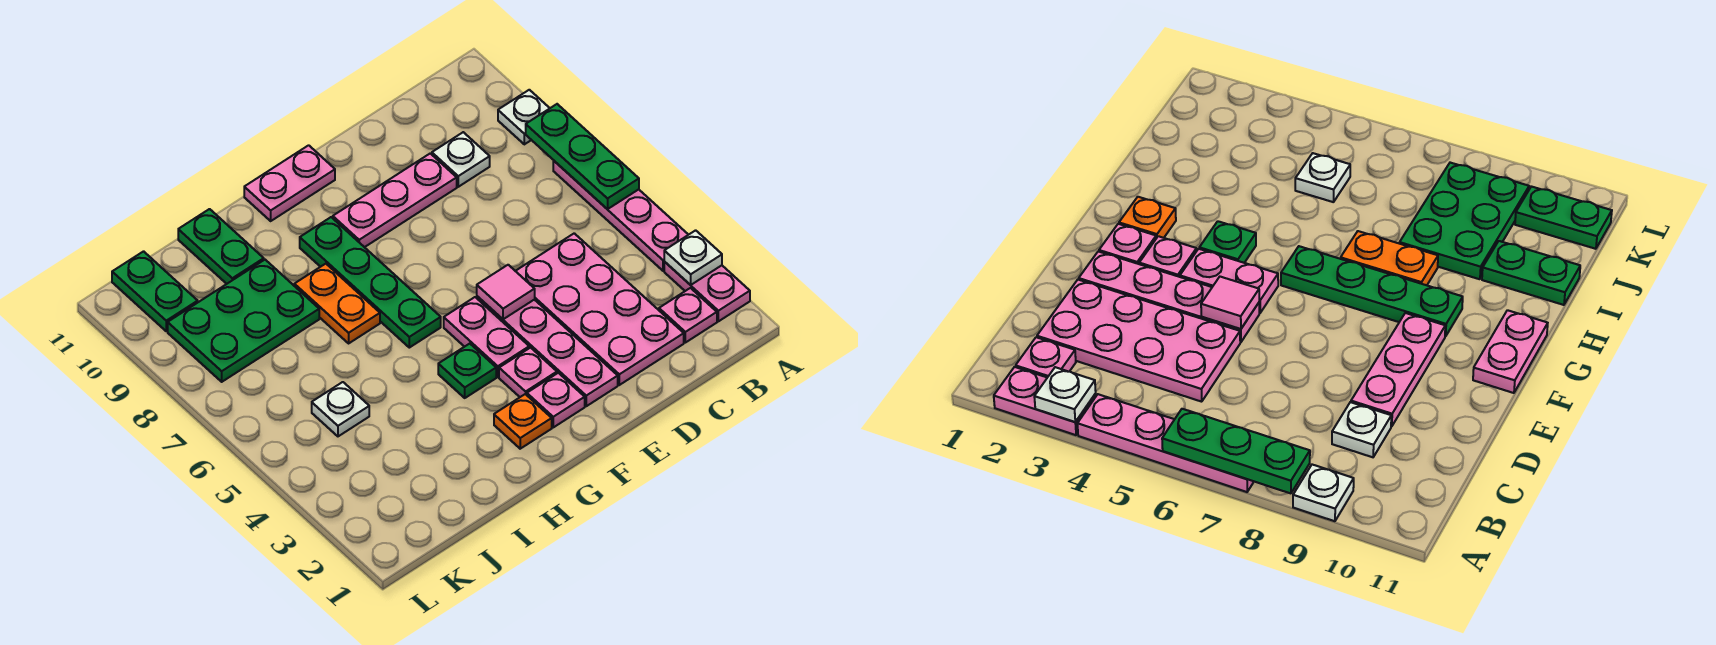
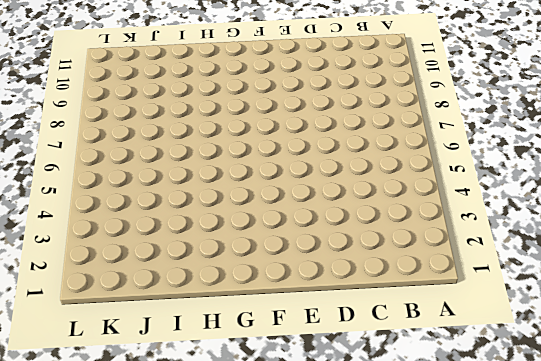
none -> pink 1x2 plate [664,262,750,321]
none -> pink 1x4 plate [553,161,688,271]
none -> white 1x1 plate [498,90,550,144]

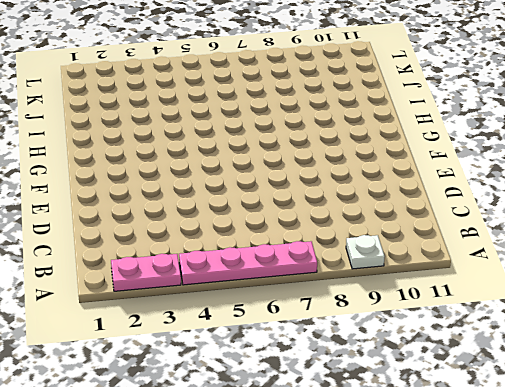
none -> pink 1x1 plate [659,288,717,343]
none -> pink 2x4 plate [516,233,684,385]
none -> white 1x1 plate [432,132,490,187]

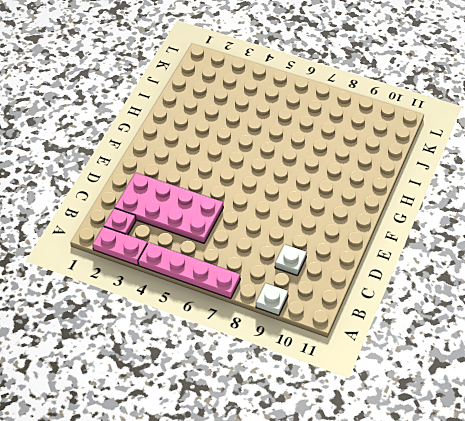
none -> pink 1x3 plate [333,153,457,247]
none -> pink 1x4 plate [477,296,618,406]
none -> pink 1x1 plate [527,373,585,427]

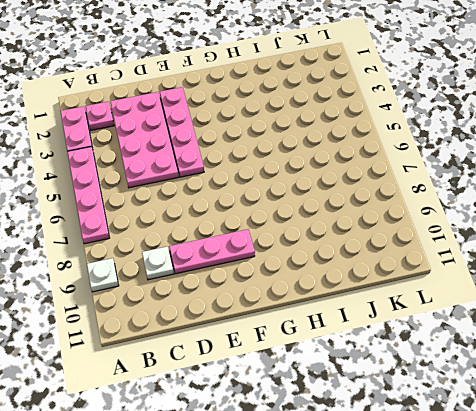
none -> pink 1x1 plate [527,373,585,427]
none -> pink 1x1 plate [499,348,557,397]
none -> pink 1x2 plate [444,297,529,377]

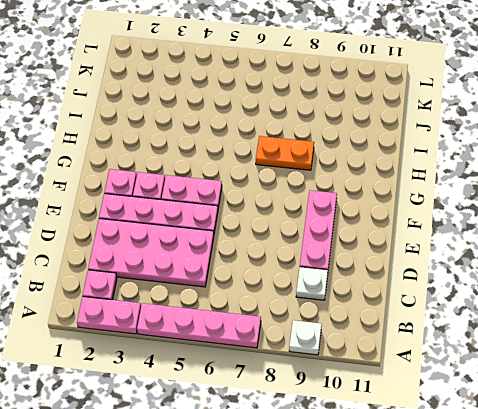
none -> pink 1x2 plate [244,145,335,221]
none -> orange 1x1 plate [494,394,552,449]
none -> green 1x1 plate [438,344,496,398]

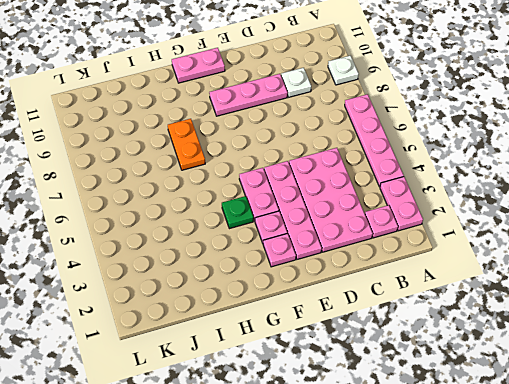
none -> orange 1x1 plate [494,394,552,449]
none -> green 1x4 plate [300,217,441,348]
none -> green 2x3 plate [168,260,319,382]

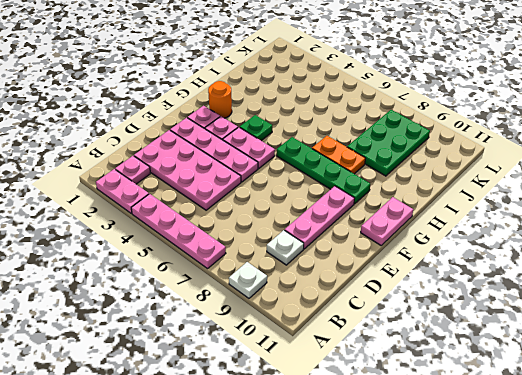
orange 1x1 round brick [208,81,232,118] -> orange 1x1 plate [494,394,552,449]
none -> green 1x2 plate [178,209,264,284]
none -> white 1x1 plate [312,382,369,436]
none -> green 1x2 plate [112,251,198,331]

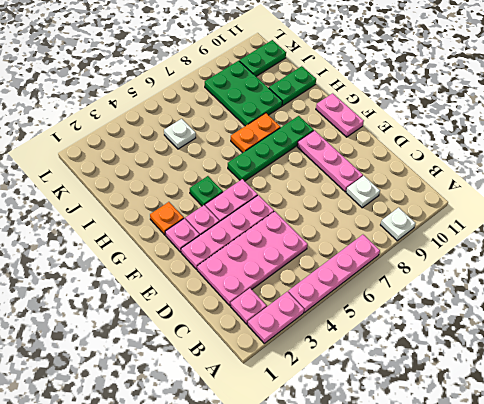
none -> white 1x1 plate [664,230,722,285]
none -> green 1x3 plate [526,104,639,209]
none -> pink 1x1 tile [477,265,535,319]

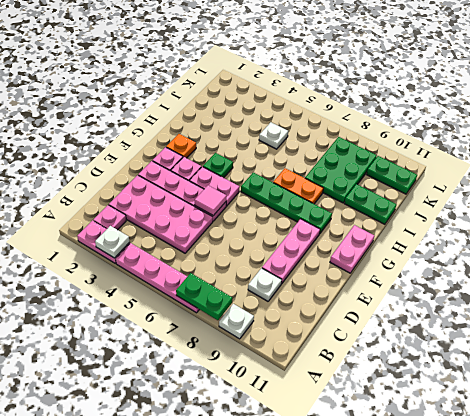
green 1x2 plate [176,273,232,320] -> green 1x3 plate [526,104,639,209]

